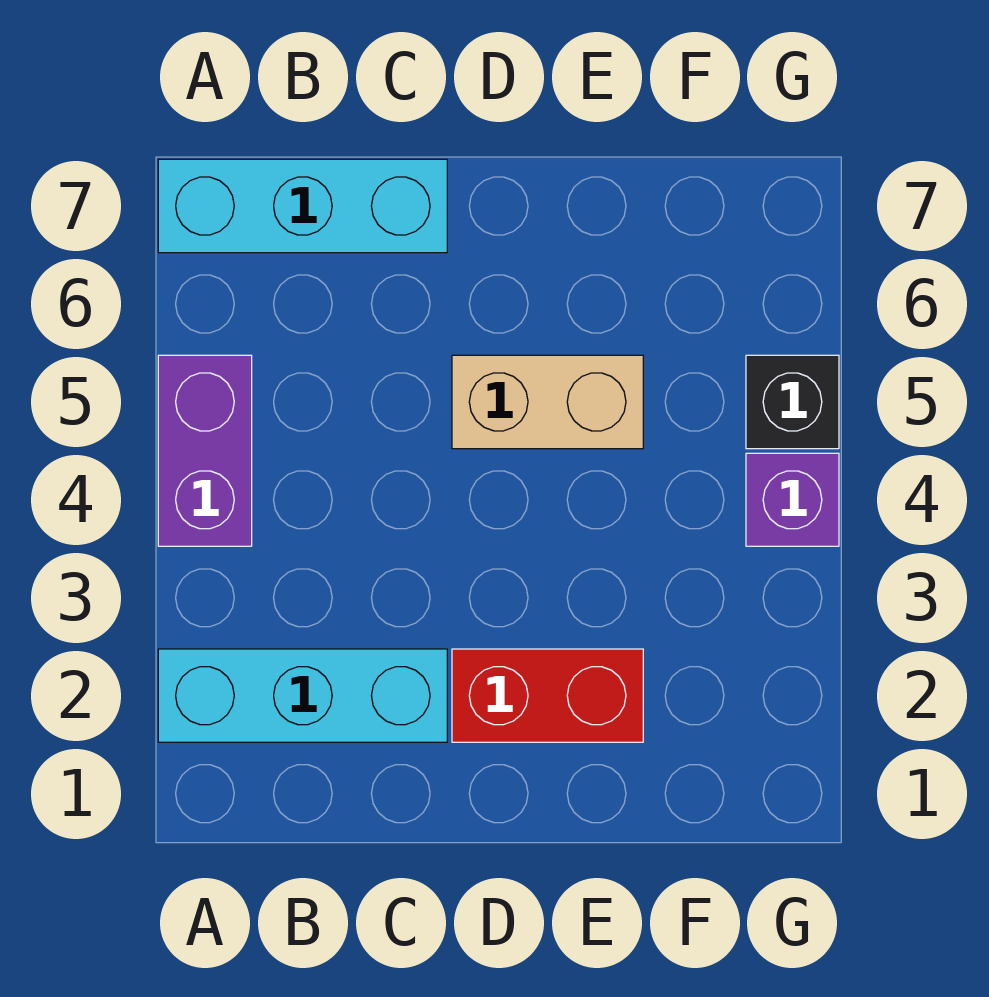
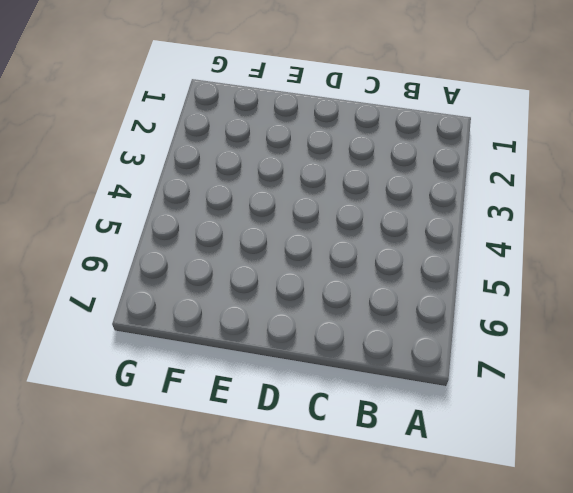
none -> cyan 1x3 brick [158,649,447,742]
none -> purple 1x2 brick [158,355,252,546]

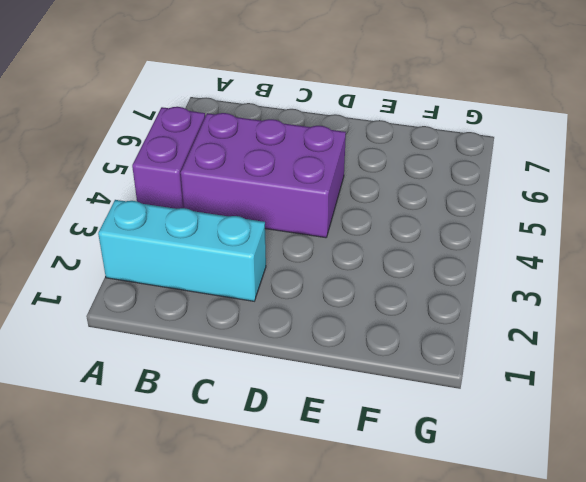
purple 2x3 brick [181,113,346,238] -> tan 1x2 brick [452,355,643,449]
none -> cyan 1x3 brick [158,159,447,253]
none -> red 1x2 brick [452,649,643,742]

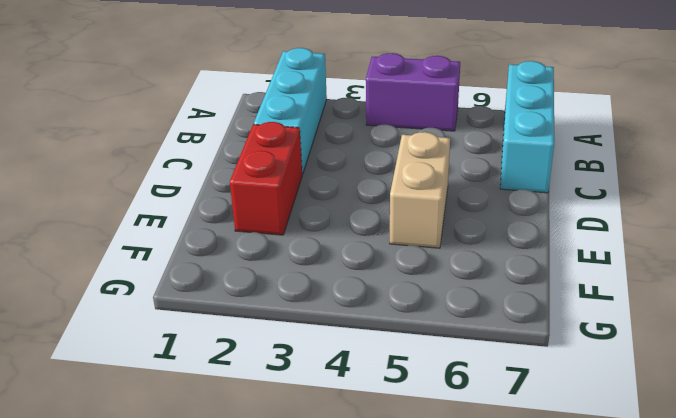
none -> purple 1x1 brick [746,453,839,546]
none -> black 1x1 brick [746,355,839,449]

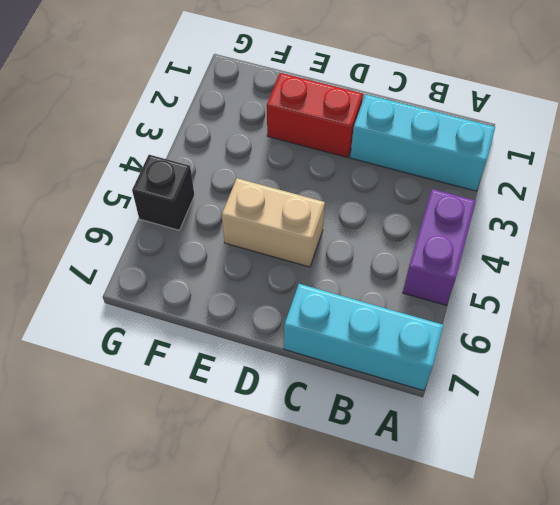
none -> purple 1x1 brick [746,453,839,546]

